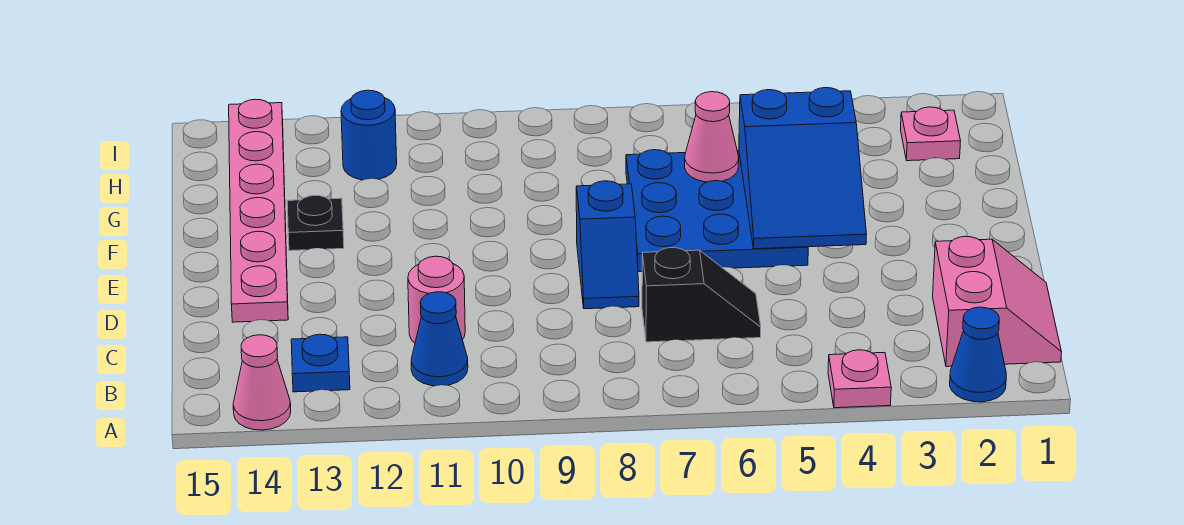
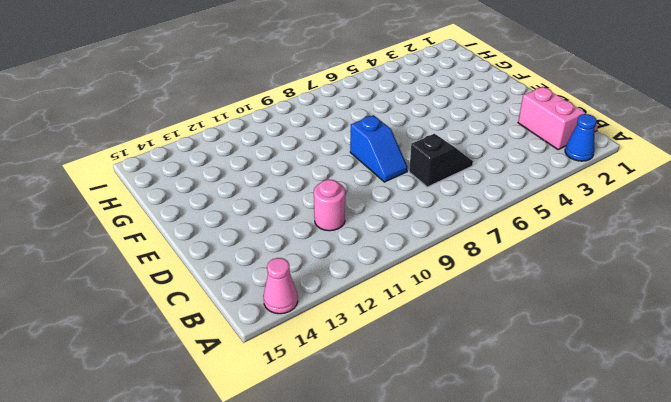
none -> pink 1x1 plate [828,350,891,408]
none -> blue 1x1 cone [411,292,468,386]
none -> blue 1x1 plate [291,334,350,392]

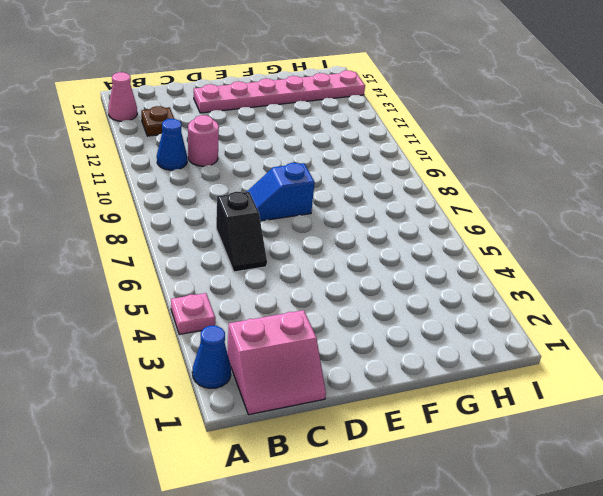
brown 1x1 plate [141,106,174,136] -> blue 1x1 plate [291,334,350,392]
none -> blue 3x3 plate [626,150,808,272]
none -> black 1x1 plate [287,195,344,251]
none -> pink 1x1 plate [901,107,961,161]

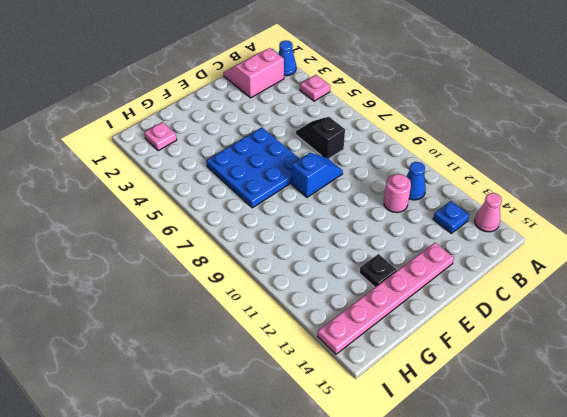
none -> blue 1x1 round brick [341,90,397,180]
none -> blue 2x3 slope [739,88,867,249]
none -> pink 1x1 cone [685,92,739,182]

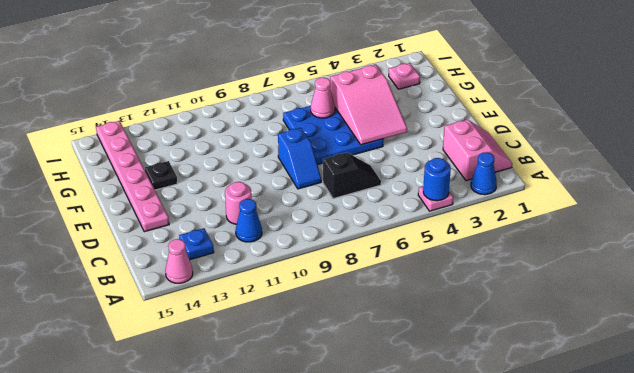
blue 1x1 round brick [423,158,451,201] -> blue 1x1 round brick moved to [341,90,397,180]
pink 2x3 slope [330,65,407,145] -> blue 2x3 slope [739,88,867,249]

